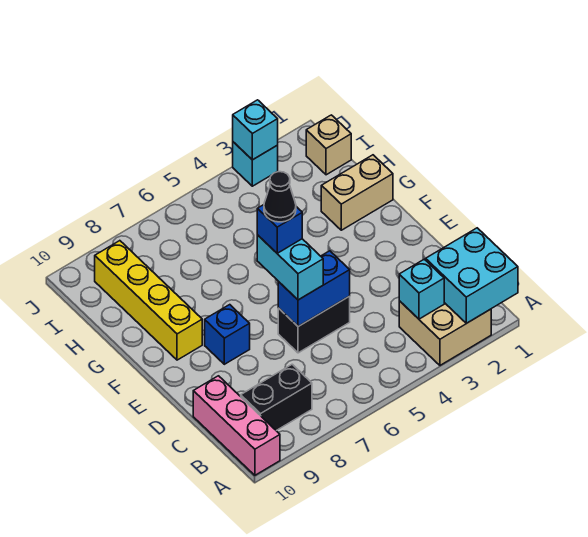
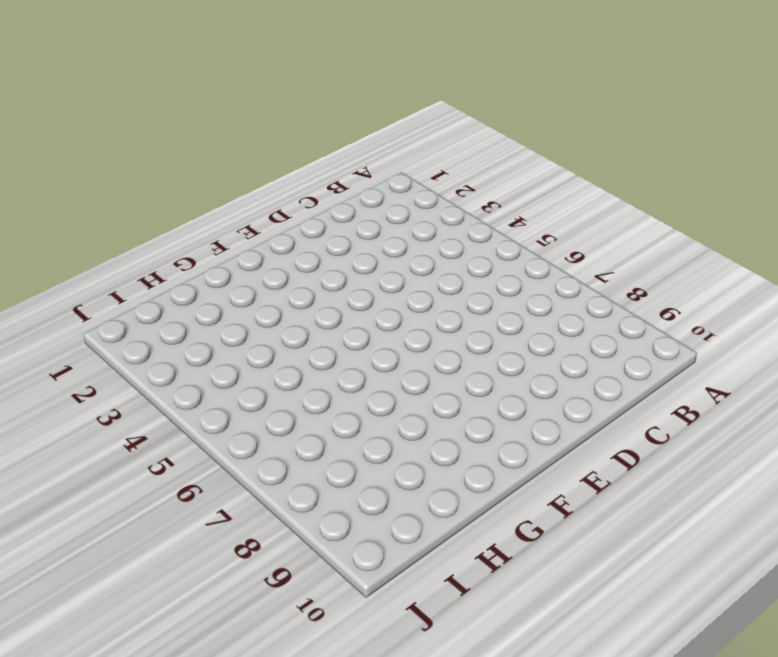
none -> tan 2x2 brick [399,301,491,365]
none -> pink 1x3 brick [193,376,280,475]
none -> black 1x2 brick [241,364,312,431]

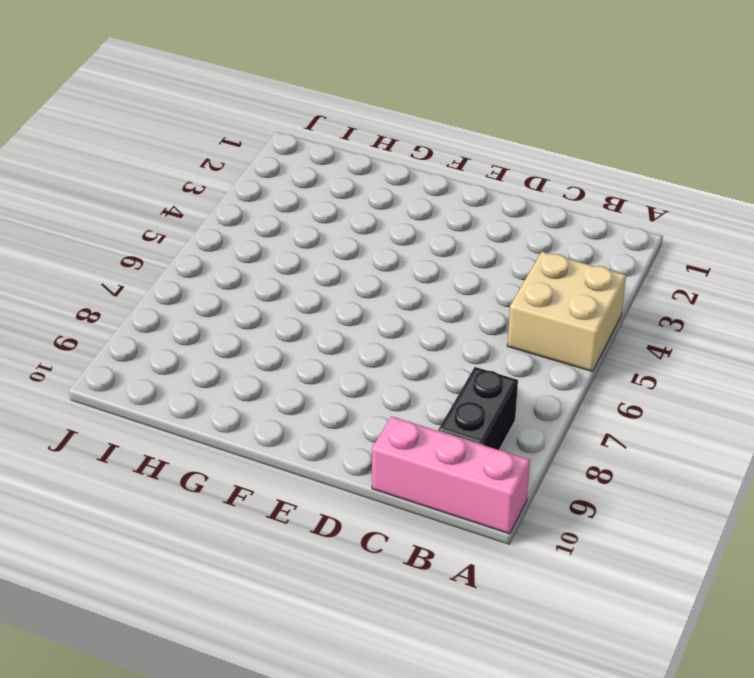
tan 2x2 brick [507,252,626,371] -> tan 2x2 brick moved to [399,301,491,365]
none -> black 1x2 brick [278,296,350,353]
none -> blue 1x1 brick [205,305,250,364]
none -> yellow 1x4 brick [95,241,202,360]

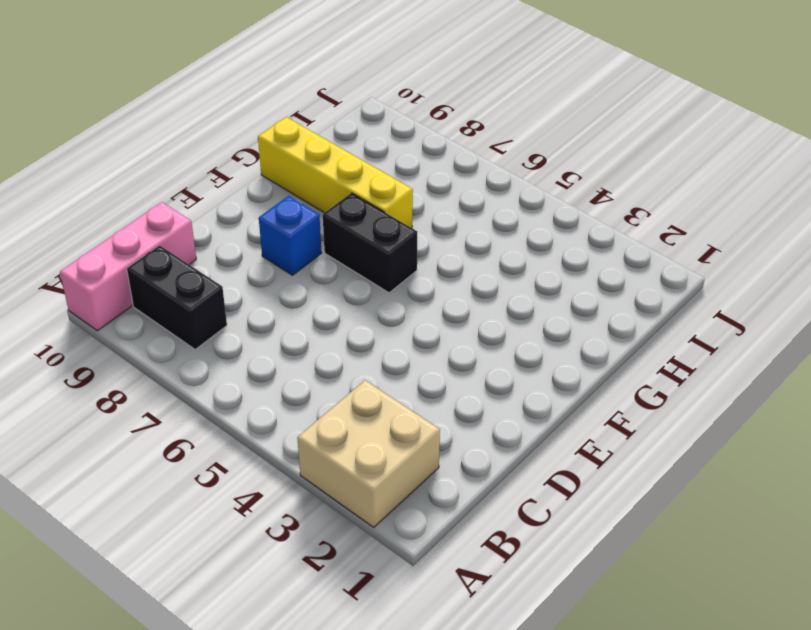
black 1x2 brick [323,193,417,293] -> black 1x2 brick moved to [278,296,350,353]
yellow 1x4 brick [258,117,413,228] -> yellow 1x4 brick turned to [95,241,202,360]
none -> tan 1x2 brick [321,155,393,230]
none -> tan 1x1 brick [306,115,351,175]
none -> cyan 1x1 brick [233,142,278,186]

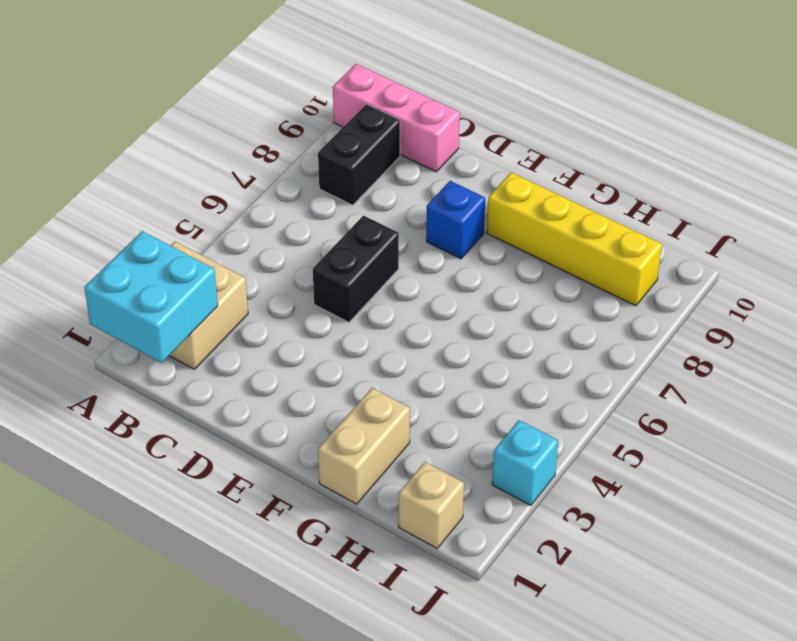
none -> cyan 1x1 brick [399,259,444,319]
none -> blue 1x2 brick [278,251,350,326]
none -> cyan 1x1 brick [233,100,278,160]

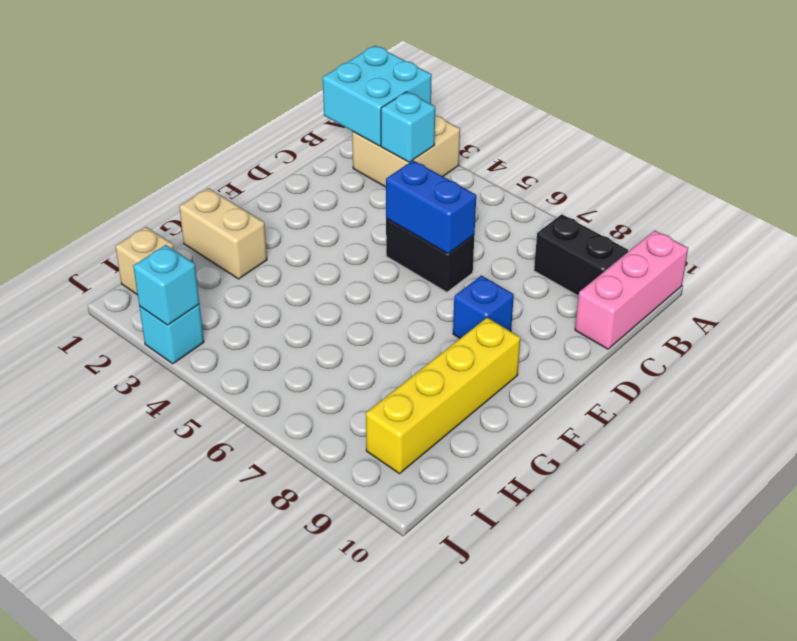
none -> cyan 1x2 brick [257,235,323,300]
none -> blue 1x1 brick [257,205,302,253]
none -> black 1x1 cone [264,172,296,222]

